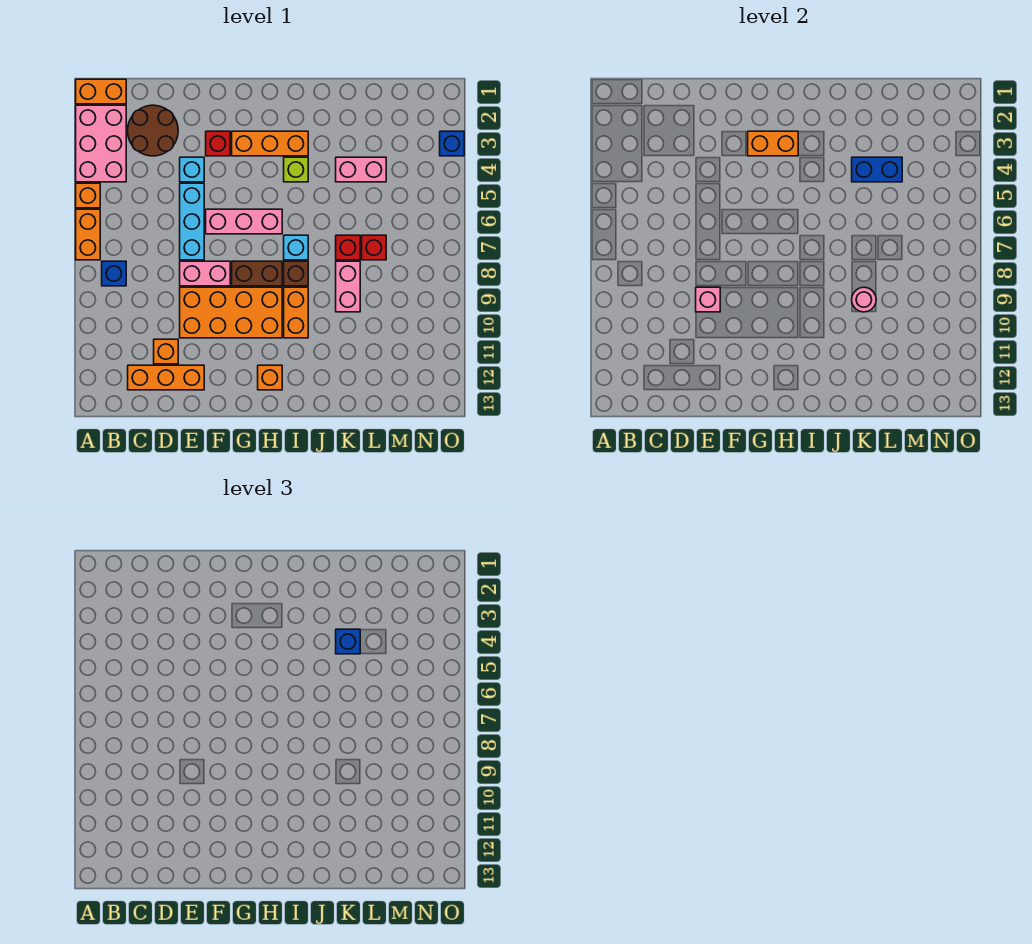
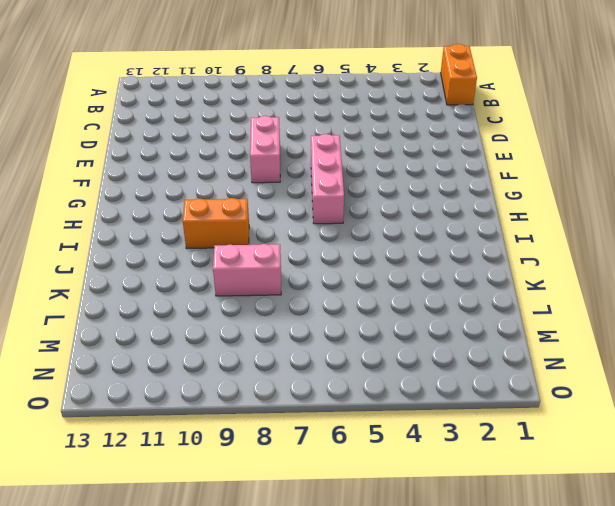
none -> pink 2x3 brick [76,105,126,182]
none -> orange 1x1 brick [76,183,100,208]
none -> orange 1x2 brick [76,209,100,260]
none -> blue 1x1 brick [102,261,126,286]

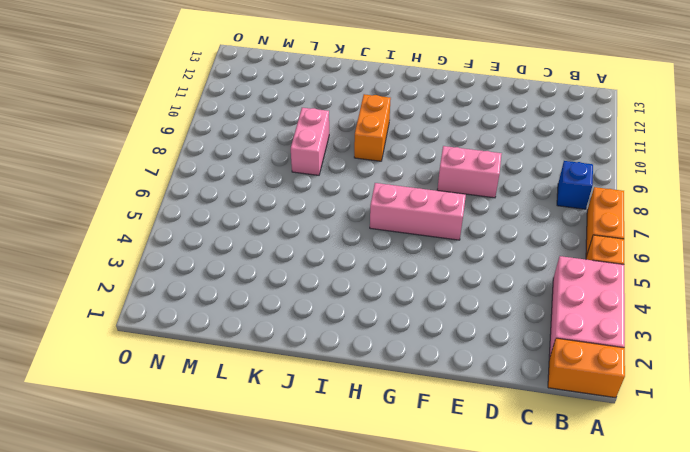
none -> brown 2x2 round brick [128,105,178,156]
none -> orange 1x3 brick [128,365,204,390]
none -> orange 1x1 brick [154,339,178,364]
none -> cyan 1x1 brick [180,157,204,182]

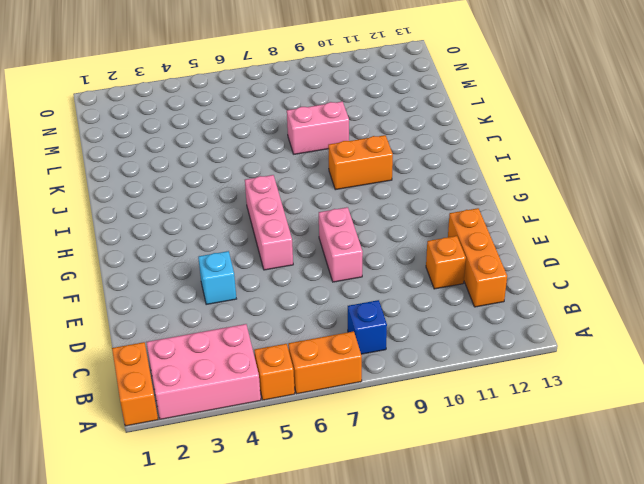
none -> brown 2x2 round brick [128,105,178,156]
none -> cyan 1x3 brick [180,183,204,260]
none -> orange 2x4 brick [180,287,282,338]
none -> red 1x1 brick [206,131,230,156]

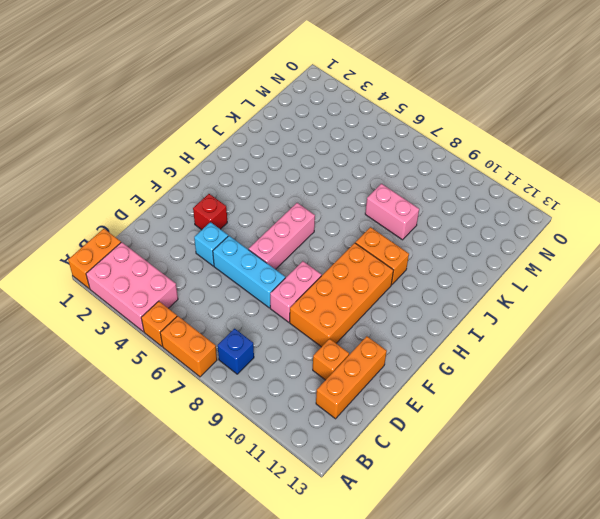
none -> brown 2x2 round brick [128,105,178,156]
none -> orange 1x3 brick [232,131,308,156]
none -> brown 1x2 brick [232,261,282,286]
none -> orange 1x1 brick [258,365,282,390]

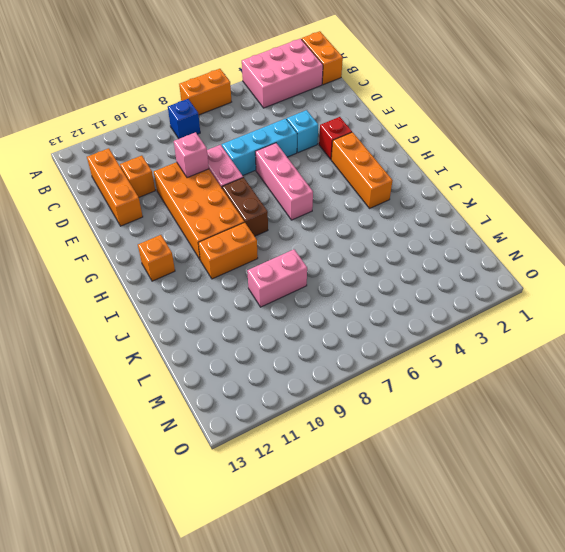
none -> orange 1x1 brick [76,183,100,208]
none -> brown 2x2 round brick [128,105,178,156]
none -> lime 1x1 brick [284,157,308,182]
none -> cyan 1x1 brick [284,235,308,260]

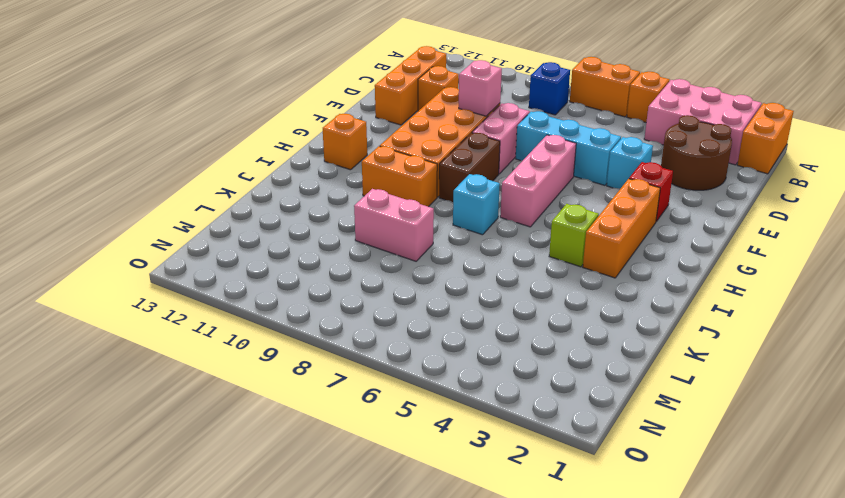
none -> brown 1x1 brick [284,261,308,286]
none -> pink 1x2 brick [336,157,386,182]
none -> red 1x1 brick [336,235,360,260]
none -> red 1x1 brick [362,235,386,260]

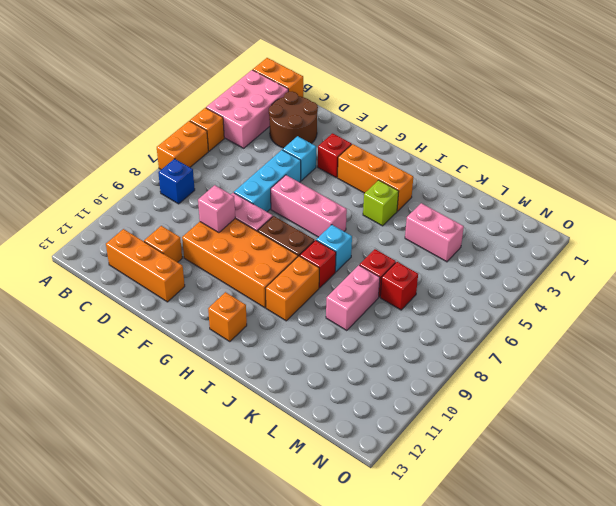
red 1x1 brick [300,240,336,288] -> brown 1x1 brick [284,261,308,286]
none -> blue 1x1 brick [440,131,464,156]
none -> orange 1x2 brick [748,131,798,156]
none -> blue 1x2 brick [852,157,902,182]
none -> pink 1x1 round brick [852,287,876,312]

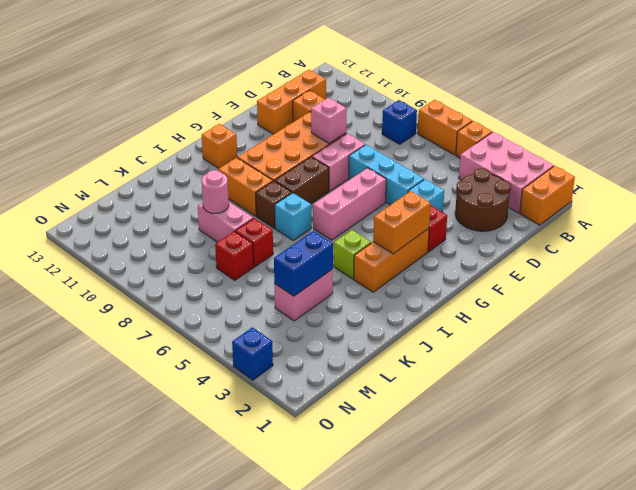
none -> blue 1x1 brick [336,629,360,654]

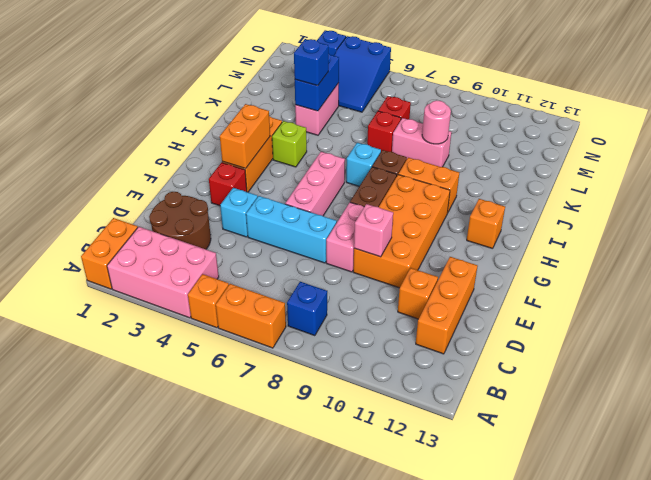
blue 2x3 slope [335,36,391,112] -> none

